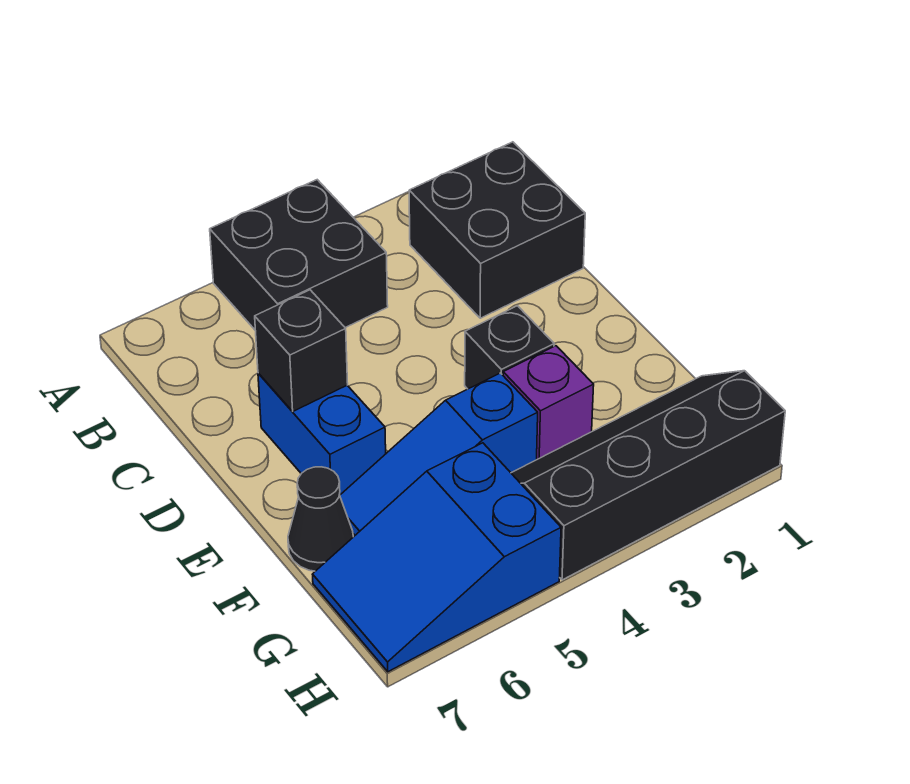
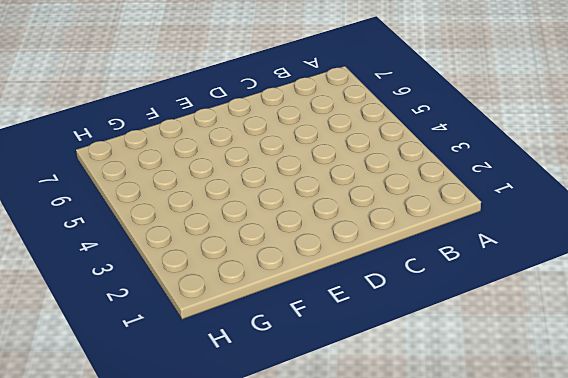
none -> black 2x2 brick [210,180,388,330]
none -> black 2x2 brick [409,142,585,318]

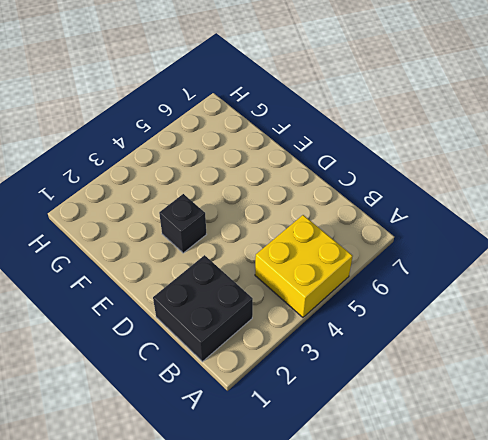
yellow 2x2 brick [255,215,353,317] -> black 2x2 brick [210,180,388,330]
none -> blue 1x2 brick [258,373,386,495]
none -> purple 1x1 brick [503,346,594,459]

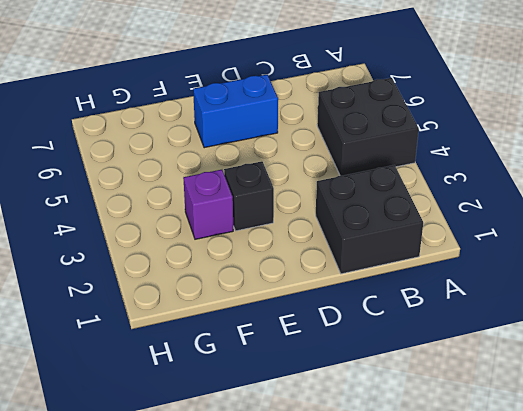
none -> blue 1x3 slope [340,373,538,535]
none -> black 1x1 cone [288,467,353,571]

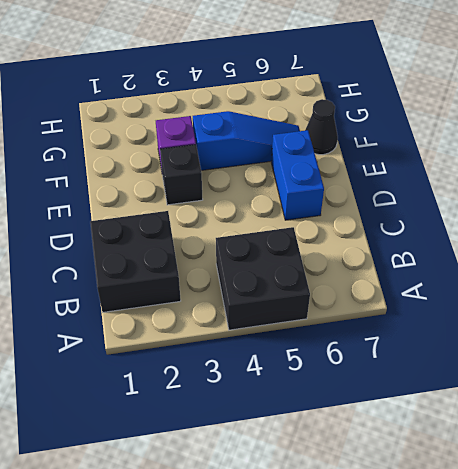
none -> black 2x4 slope [511,371,785,580]
none -> blue 2x3 slope [312,443,561,672]

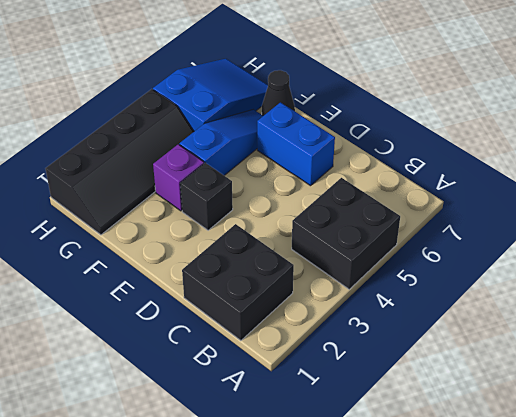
none -> black 1x1 brick [255,290,348,412]

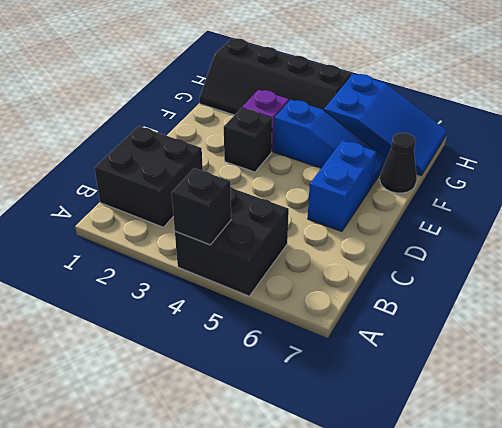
black 1x1 brick [171,168,231,245] -> black 1x1 brick moved to [255,290,348,412]

